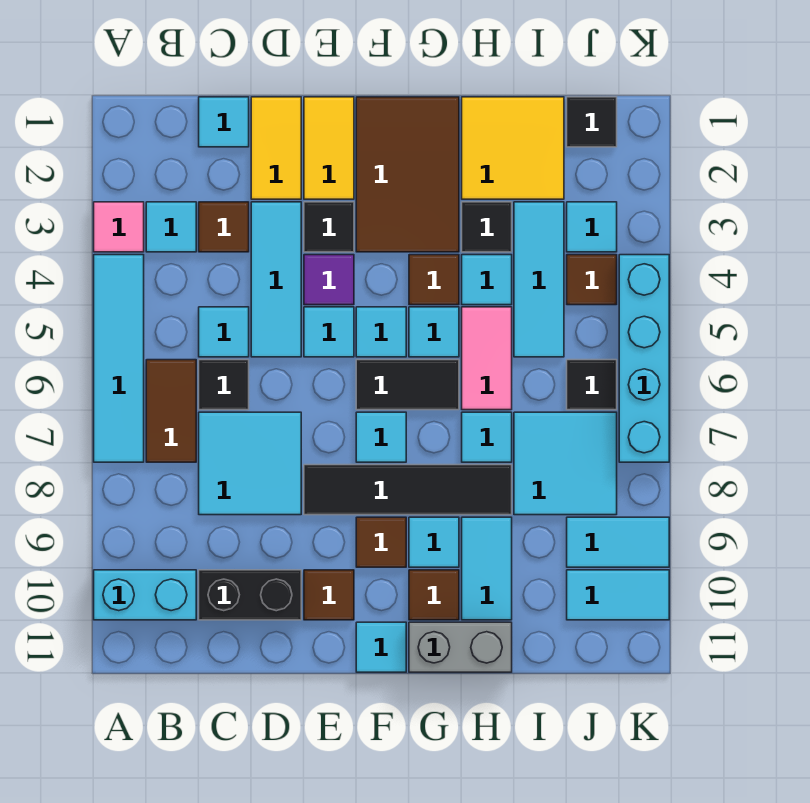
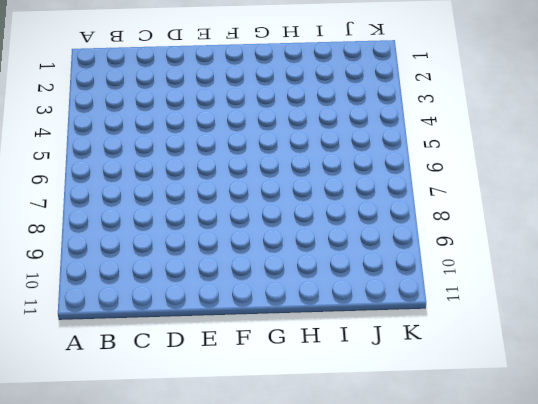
none -> pink 1x1 tile [94,202,144,252]
none -> cyan 1x4 tile [94,255,144,462]
none -> cyan 1x2 brick [94,570,196,620]
none -> cyan 1x1 tile [146,202,196,252]

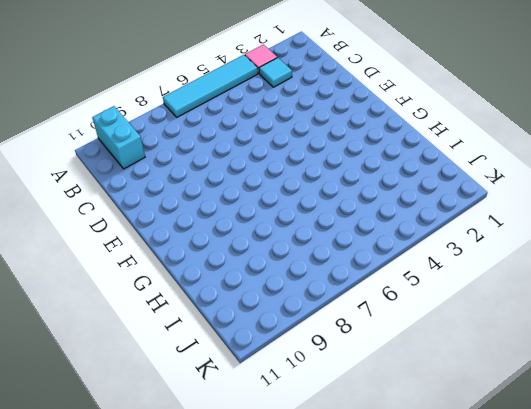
none -> brown 1x2 tile [146,360,196,462]
none -> cyan 1x1 tile [199,97,249,147]
none -> brown 1x1 tile [199,202,249,252]
none -> cyan 1x1 tile [199,307,249,357]

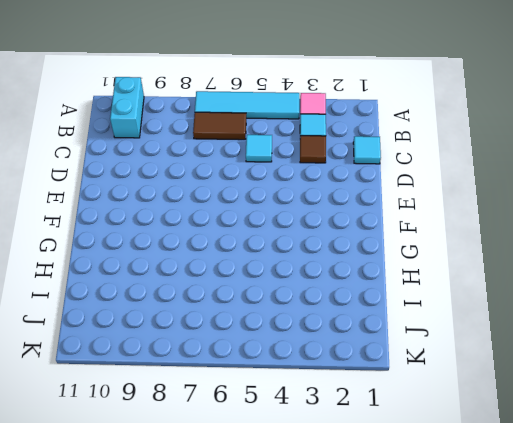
none -> black 1x1 tile [199,360,249,410]
none -> cyan 2x2 tile [199,412,301,515]
none -> black 1x2 brick [199,570,301,620]
none -> yellow 1x2 tile [251,97,301,199]

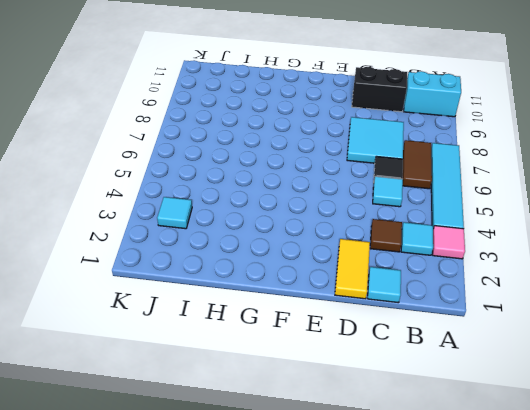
none -> cyan 1x3 tile [251,202,301,357]
none -> yellow 1x2 tile [304,97,354,199]
none -> black 1x1 tile [304,202,354,252]
none -> purple 1x1 tile [304,255,354,305]

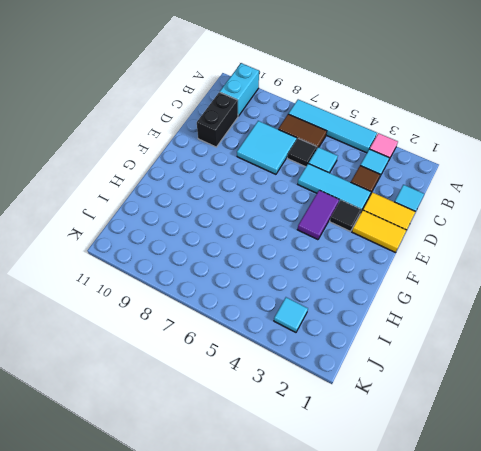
purple 1x2 tile [297,190,339,240] -> purple 1x1 tile [304,255,354,305]
none -> cyan 1x1 tile [304,307,354,357]
none -> black 1x4 tile [304,465,512,515]
none -> brown 1x1 tile [304,570,354,620]
none -> brown 2x3 tile [356,97,459,252]

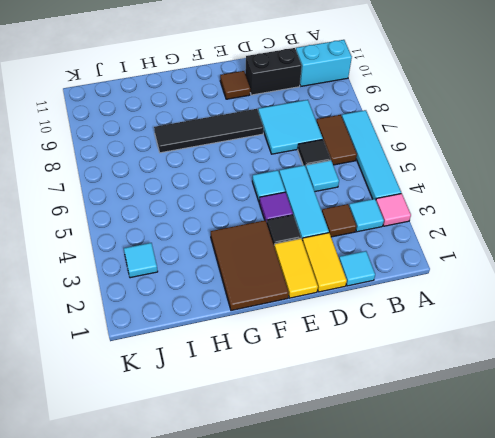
none -> cyan 1x1 tile [356,307,406,357]
none -> black 1x2 tile [356,360,459,410]
none -> cyan 1x1 tile [356,412,406,462]
none -> brown 1x1 tile [356,517,406,567]

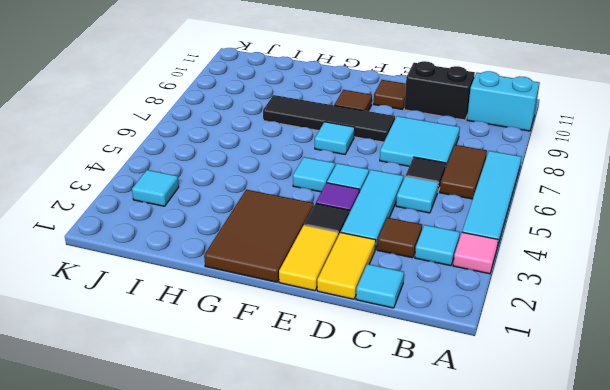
none -> black 1x2 tile [356,360,459,410]
none -> cyan 1x1 tile [356,622,406,672]
none -> brown 1x1 tile [409,255,459,305]
none -> cyan 1x1 tile [409,307,459,357]

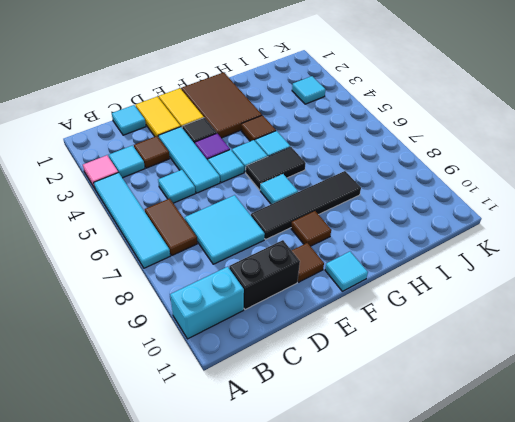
none -> black 1x1 tile [199,360,249,410]
none -> cyan 1x1 tile [409,517,459,567]
none -> brown 1x1 tile [409,570,459,620]
none -> grey 1x2 brick [409,622,512,672]

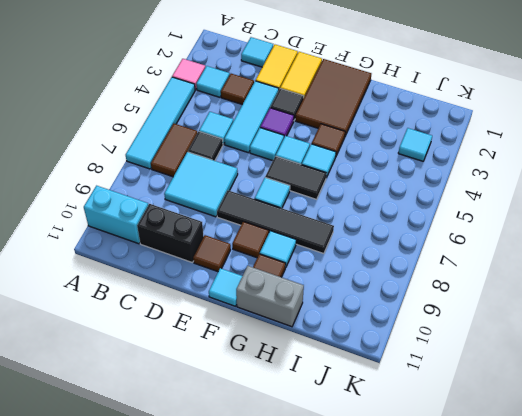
none -> yellow 2x2 tile [462,97,564,199]
none -> black 1x1 tile [462,202,512,252]
none -> cyan 1x1 tile [462,255,512,305]
none -> pink 1x2 tile [462,307,512,410]

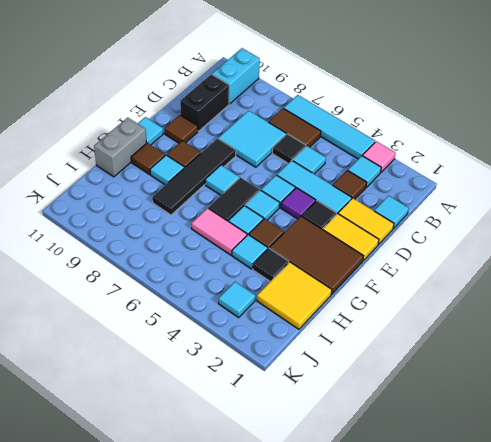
none -> cyan 1x1 tile [462,412,512,462]
none -> cyan 1x2 tile [462,517,512,620]
none -> cyan 1x3 tile [514,202,564,357]
none -> cyan 2x2 tile [514,412,617,515]

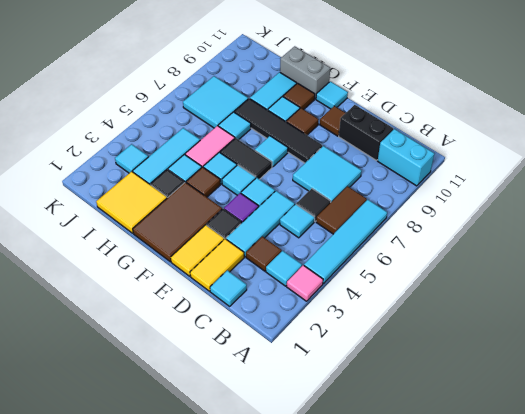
none -> black 1x1 tile [567,97,617,147]
none -> brown 1x1 tile [567,255,617,305]
none -> black 1x1 tile [567,360,617,410]
none -> cyan 1x2 tile [567,517,669,567]

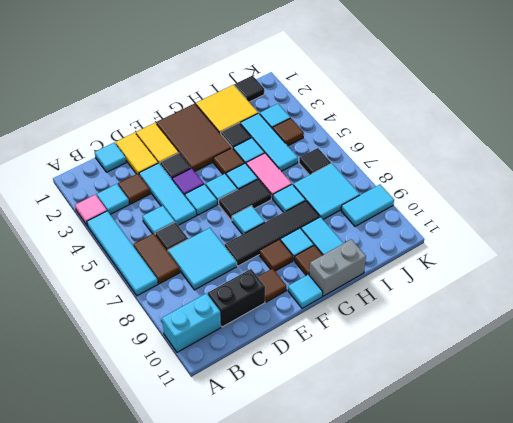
none -> cyan 1x2 tile [567,570,669,620]
none -> cyan 1x4 brick [619,255,669,462]

